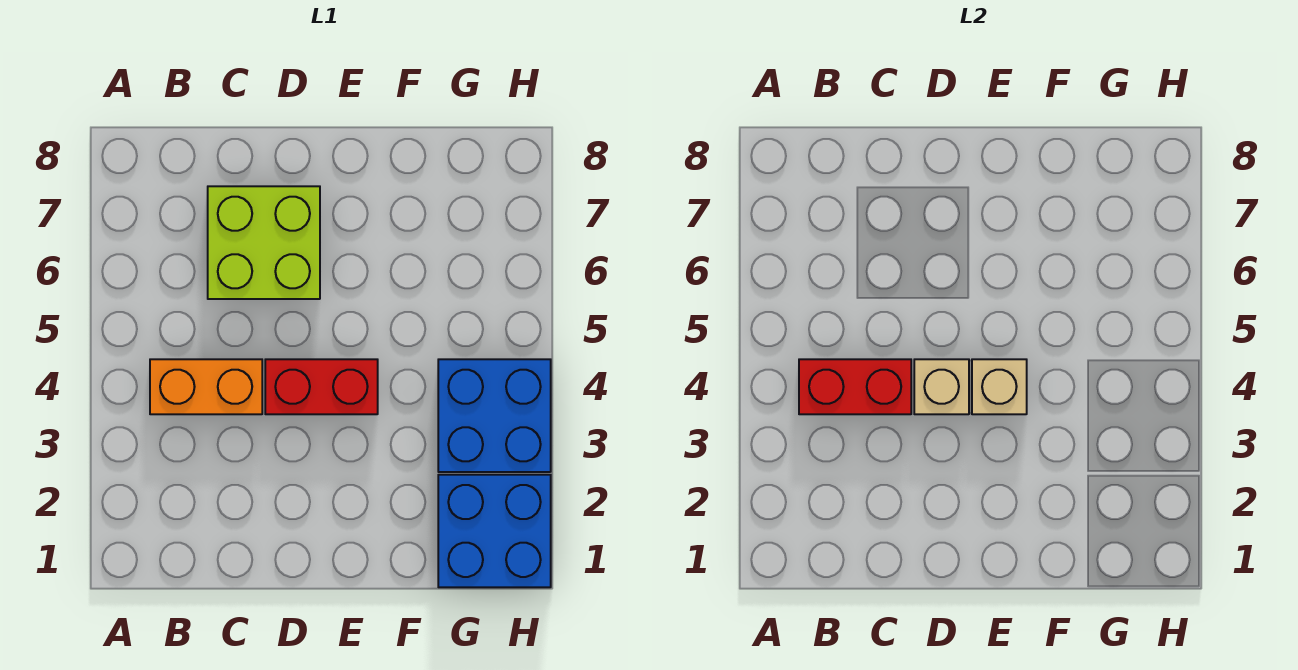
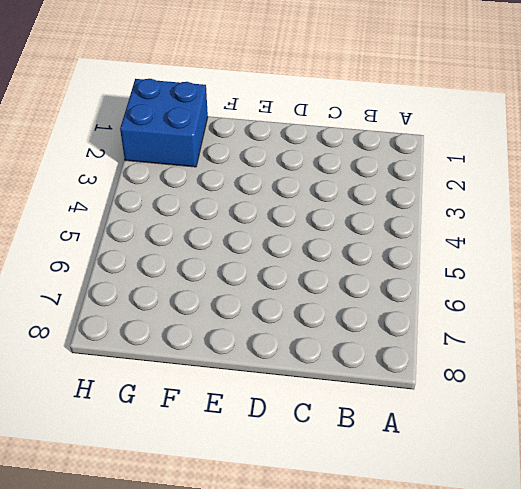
none -> orange 1x2 brick [150,359,262,414]
none -> lime 2x2 brick [208,186,320,299]

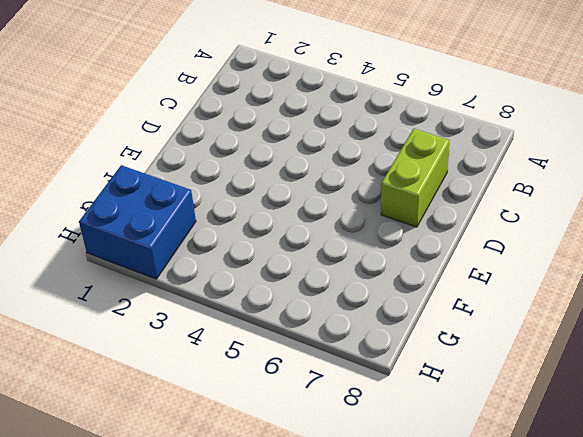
lime 1x2 brick [381,129,449,227] -> lime 2x2 brick [208,186,320,299]
none -> orange 1x2 brick [150,359,262,414]
none -> red 1x2 brick [265,359,378,414]

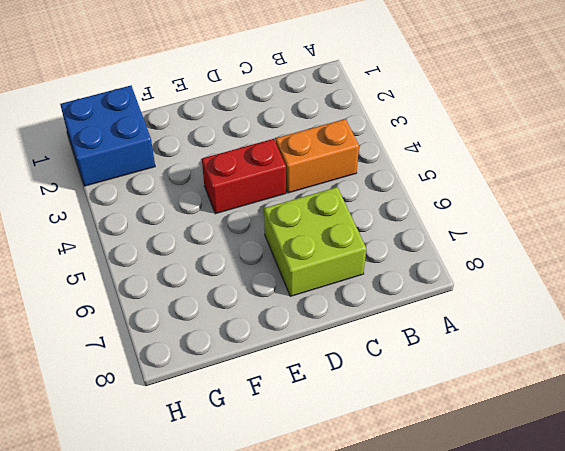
none -> blue 2x2 brick [438,359,551,472]
none -> red 1x2 brick [799,359,911,414]

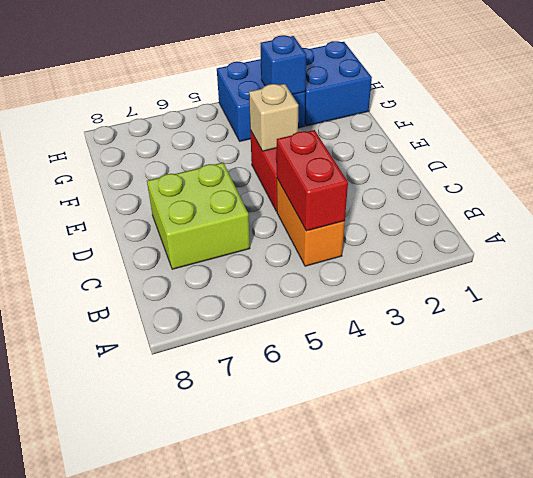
blue 1x1 brick [260,35,306,95] -> none
none -> tan 1x1 brick [914,359,969,414]

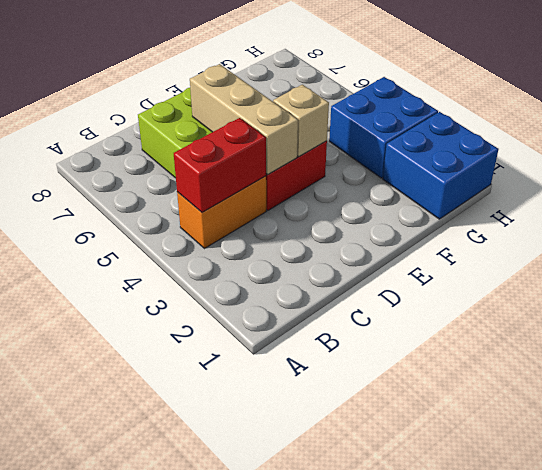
tan 1x3 brick [190,64,298,175] -> tan 1x1 brick [914,359,969,414]

